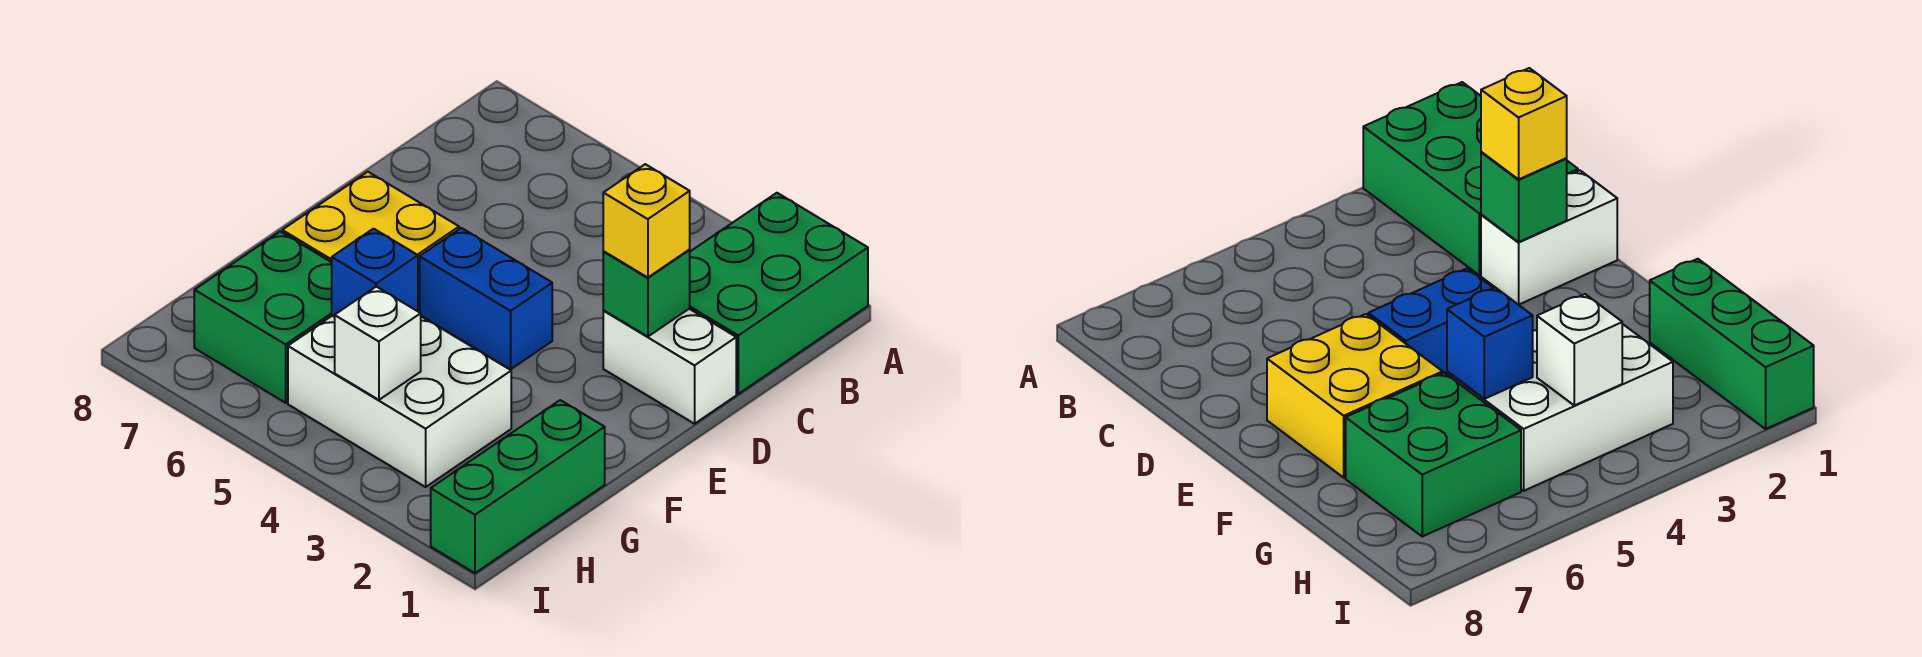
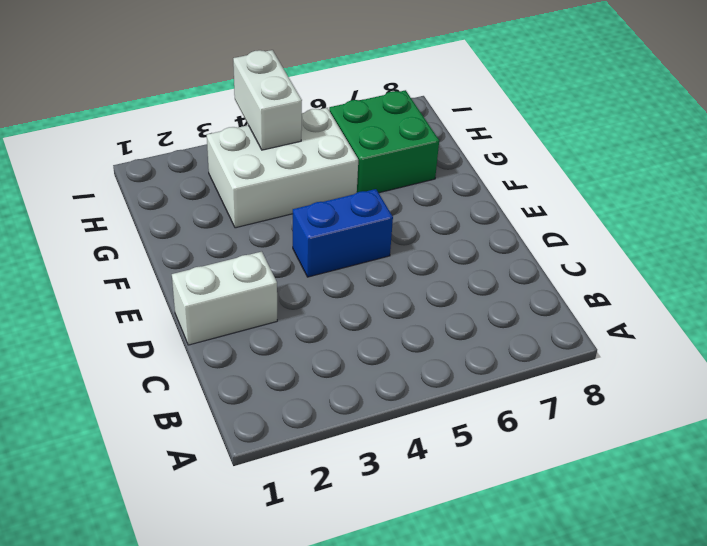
white 1x2 brick [233,50,302,150] -> white 1x1 brick [335,287,421,400]
none -> green 2x3 brick [689,193,868,394]
none -> yellow 2x2 brick [282,172,459,312]

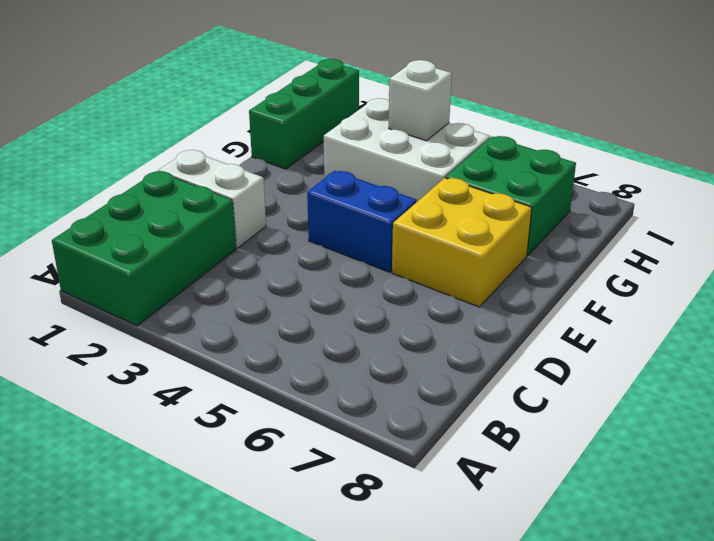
none -> green 1x1 brick [603,250,690,337]
none -> blue 1x1 brick [332,229,418,317]

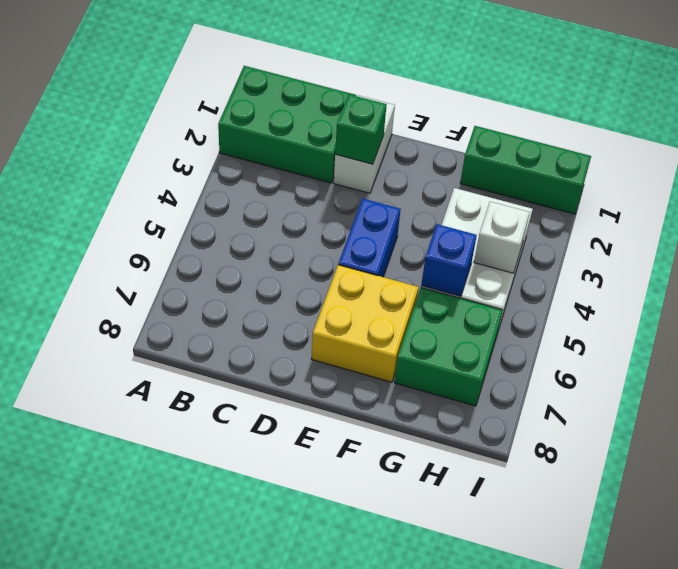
none -> yellow 1x1 brick [603,164,690,278]

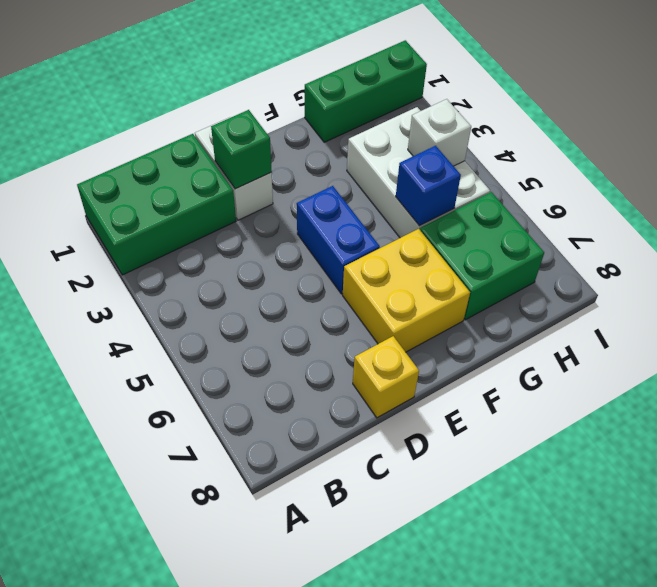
yellow 1x1 brick [353,336,419,418] -> yellow 1x1 brick moved to [603,164,690,278]

